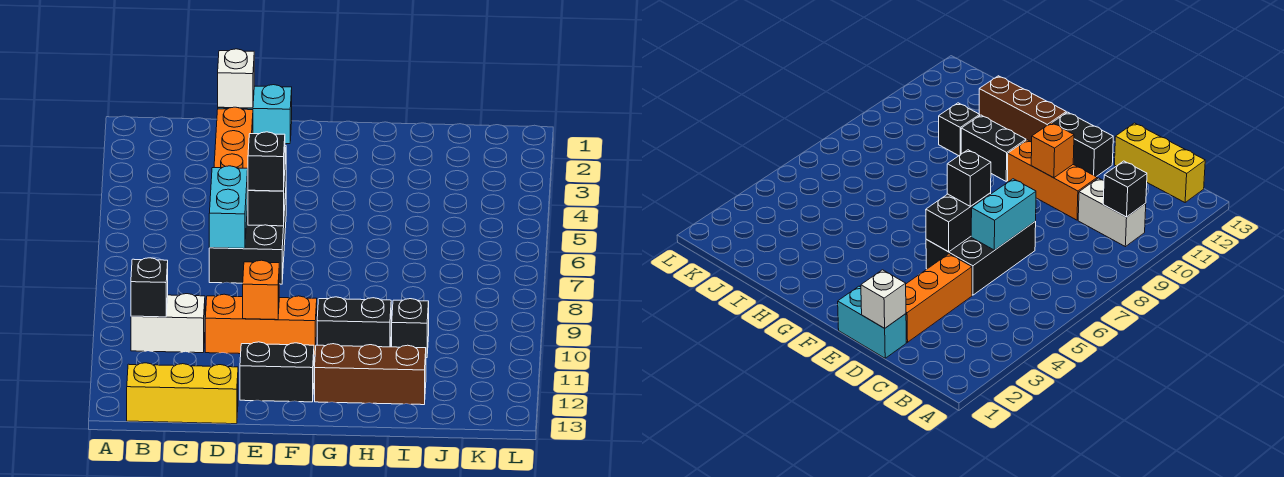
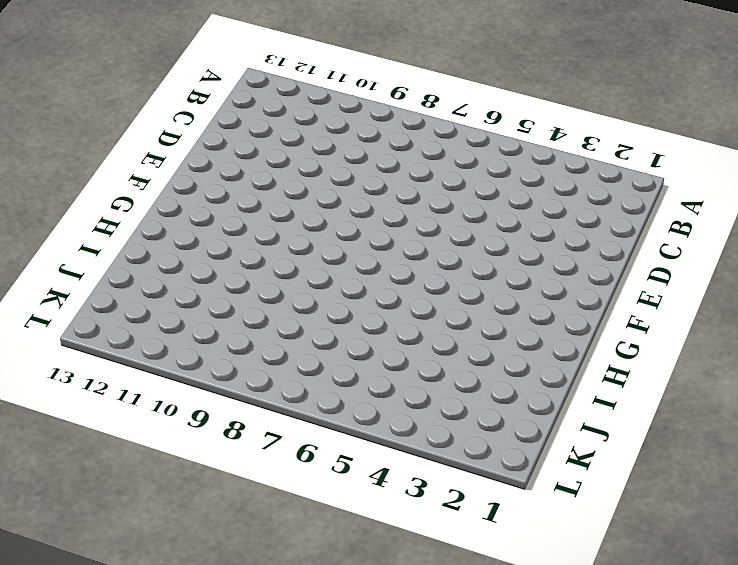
none -> white 1x2 brick [131,294,205,353]
none -> yellow 1x3 brick [127,363,238,424]
none -> cyan 1x2 brick [218,85,292,144]

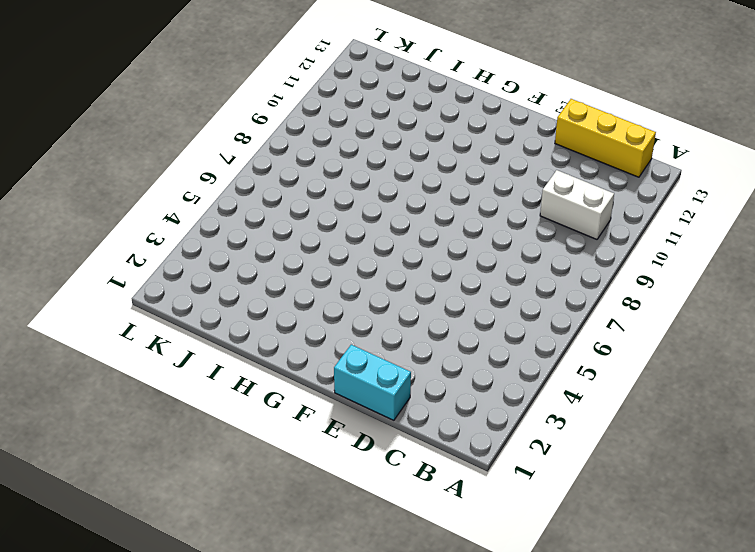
none -> orange 1x3 brick [214,107,253,169]
none -> black 2x3 brick [209,193,286,284]
none -> orange 1x3 brick [205,294,317,355]

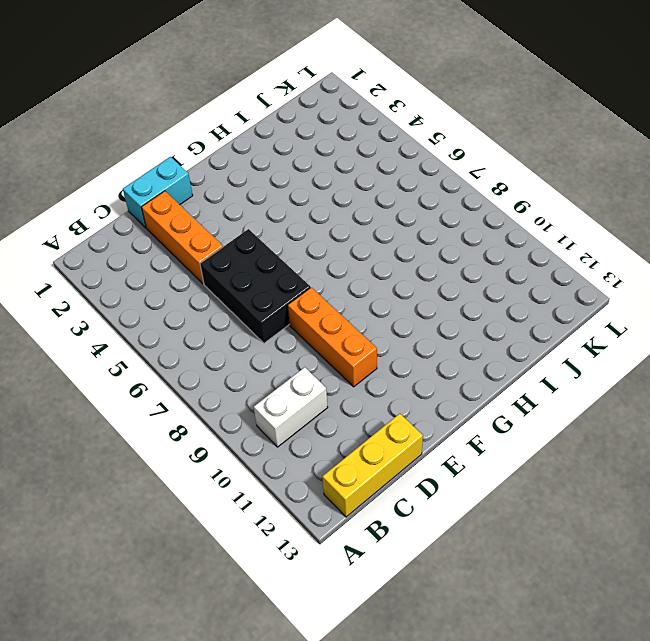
orange 1x3 brick [288,287,377,387] -> orange 1x3 brick turned to [205,294,317,355]
none -> black 1x2 brick [240,342,314,402]
none -> black 1x2 brick [317,297,391,347]
none -> brown 1x3 brick [315,344,426,405]

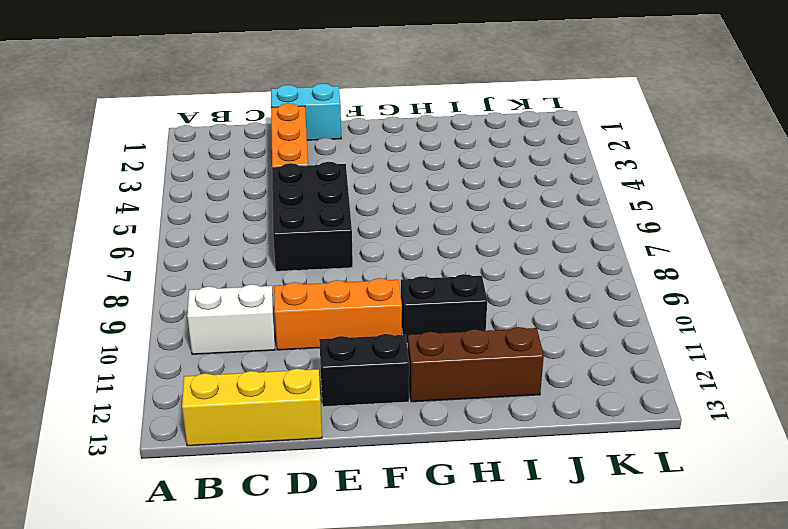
none -> black 1x1 brick [392,299,429,358]
none -> black 1x1 brick [131,258,168,317]
none -> white 1x1 brick [218,49,254,108]

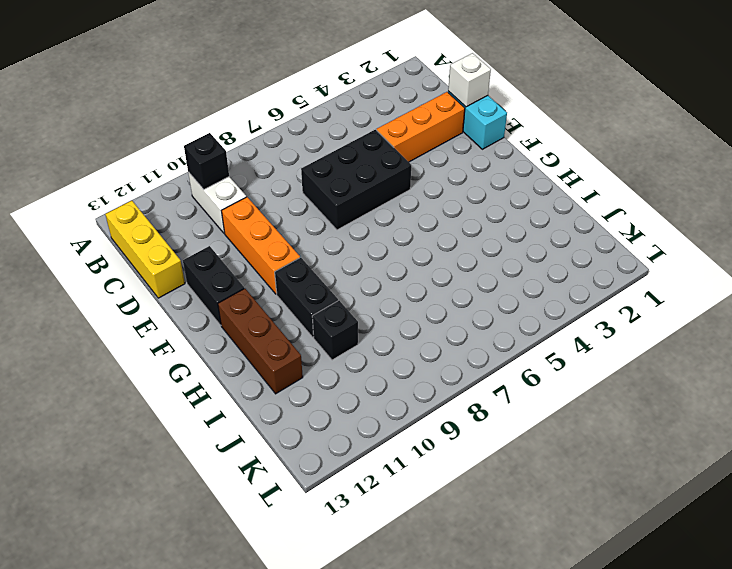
none -> cyan 1x2 brick [209,166,248,249]
none -> black 1x2 brick [248,146,286,226]
none -> orange 1x1 brick [243,260,279,320]

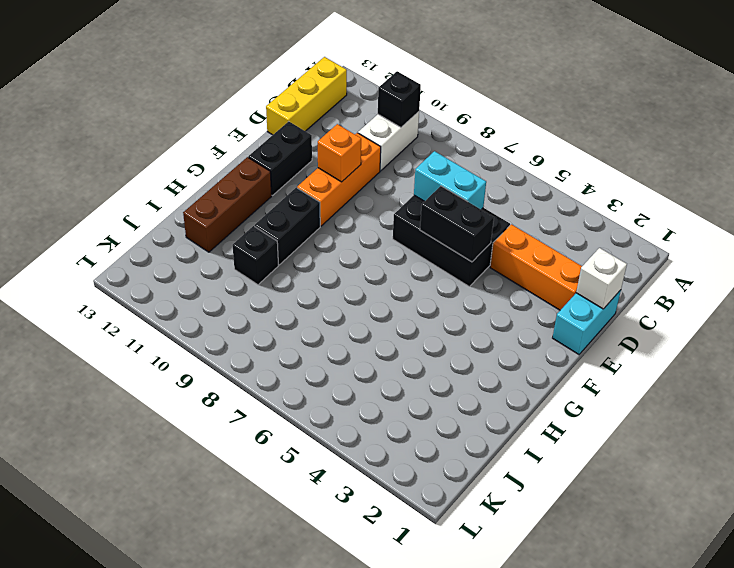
none -> black 1x1 brick [248,132,285,191]

